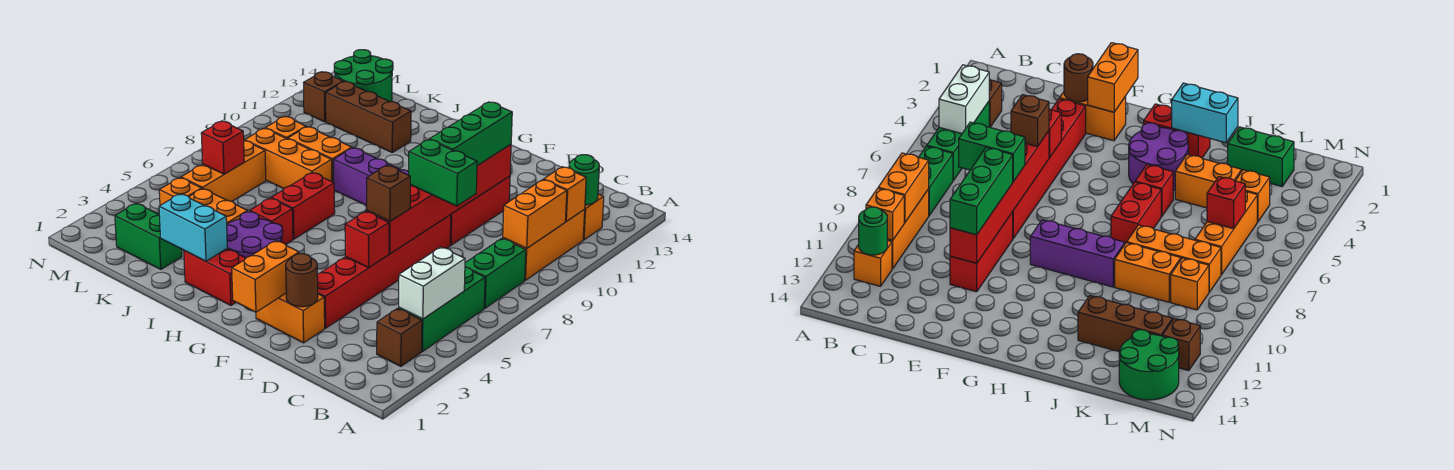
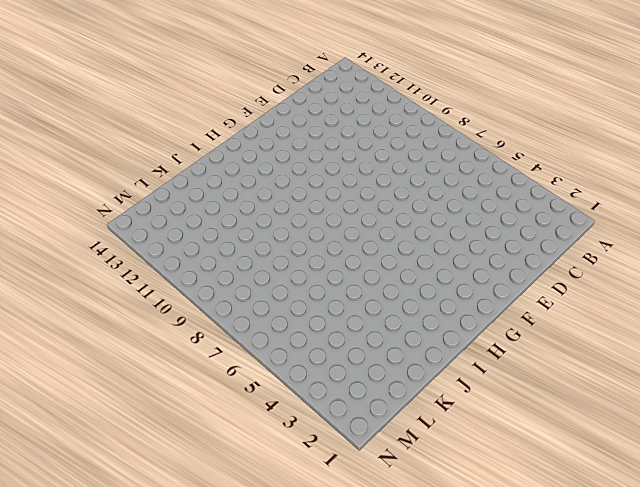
none -> brown 1x1 brick [377,308,422,366]
none -> green 1x3 brick [399,267,485,352]
none -> green 1x2 brick [465,238,526,308]
none -> orange 1x3 brick [503,210,585,280]

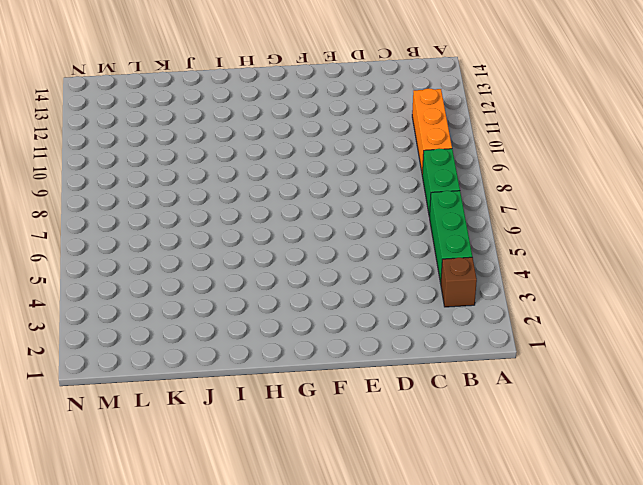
none -> orange 1x1 brick [583,194,604,240]
none -> orange 1x2 brick [256,293,325,343]
none -> red 1x6 brick [317,215,451,328]
none -> red 1x3 brick [450,176,510,245]

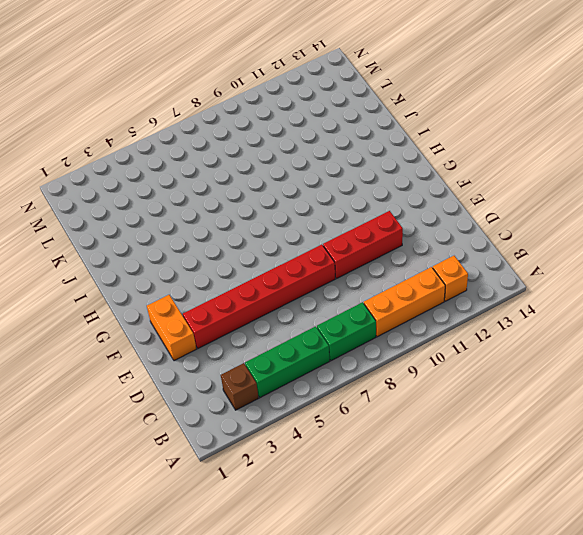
none -> purple 1x3 brick [334,148,409,206]
none -> red 1x2 brick [184,249,246,305]
none -> purple 2x2 round brick [227,212,283,258]
none -> red 1x1 brick [250,198,293,245]

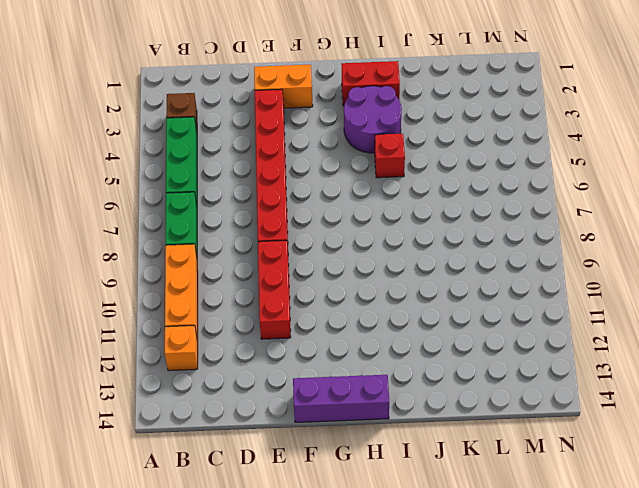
purple 1x3 brick [293,375,389,422] -> purple 1x3 brick moved to [334,148,409,206]
none -> red 1x2 brick [271,173,335,239]
none -> orange 1x2 brick [189,189,248,224]
none -> orange 1x3 brick [245,128,332,188]
none -> orange 1x2 brick [288,127,352,182]

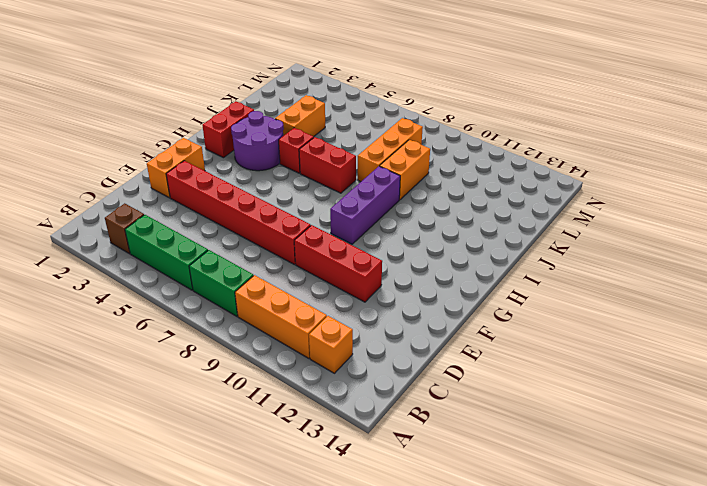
none -> brown 1x3 brick [326,82,411,153]
none -> green 1x2 brick [115,203,182,269]
none -> orange 1x1 brick [159,178,202,205]
none -> orange 1x3 brick [181,140,266,201]

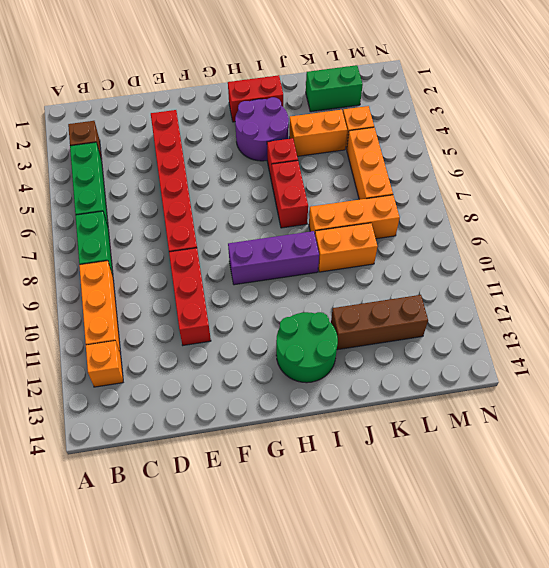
green 2x2 round brick [276,312,338,383] -> green 2x2 round brick moved to [334,50,393,102]
none -> orange 1x2 brick [256,293,325,343]
none -> orange 1x1 brick [265,117,306,139]
none -> brown 1x1 brick [304,72,343,122]
none -> white 1x2 brick [399,247,465,319]

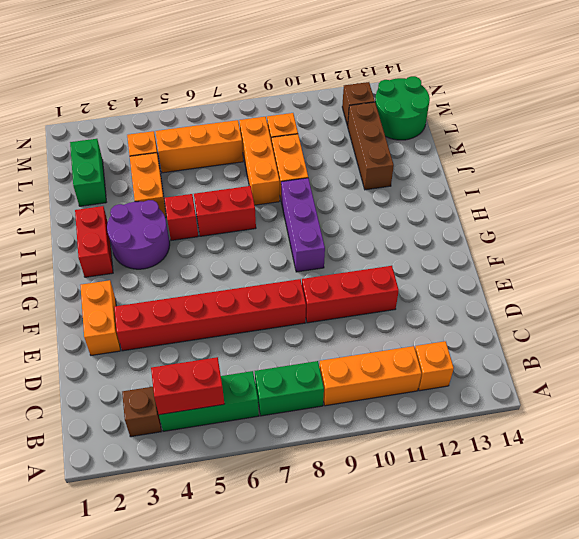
red 1x2 brick [151,357,224,415] -> white 1x2 brick [399,247,465,319]
none -> orange 1x2 brick [503,180,567,248]
none -> orange 1x1 brick [544,167,586,221]
none -> green 1x1 round brick [569,155,599,205]
none -> brown 1x1 round brick [286,254,318,307]

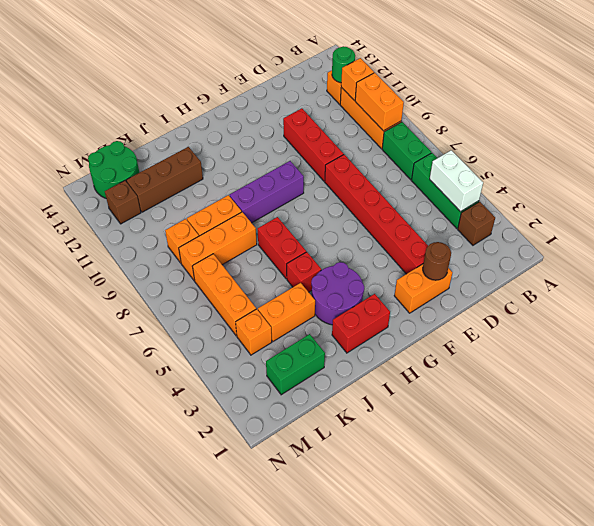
none -> red 1x1 brick [345,211,389,268]
none -> red 1x6 brick [367,145,511,254]
none -> orange 1x2 brick [232,241,299,312]
none -> cyan 1x2 brick [159,194,227,261]

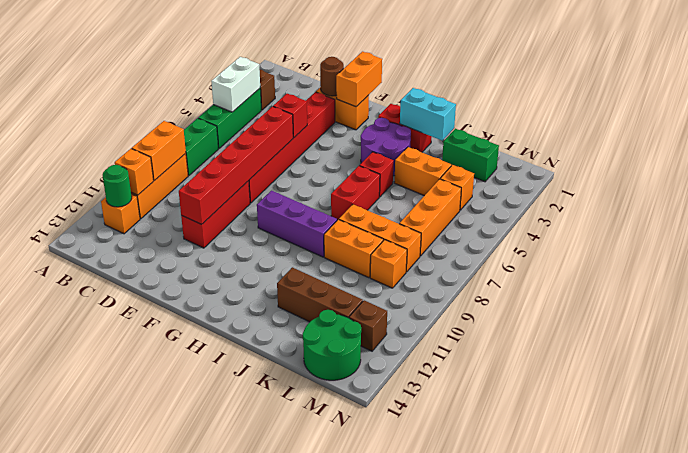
none -> red 1x1 brick [201,121,244,174]
none -> green 1x2 brick [408,139,477,206]
none -> brown 1x1 brick [367,165,410,221]
none -> green 1x3 brick [429,102,512,166]

